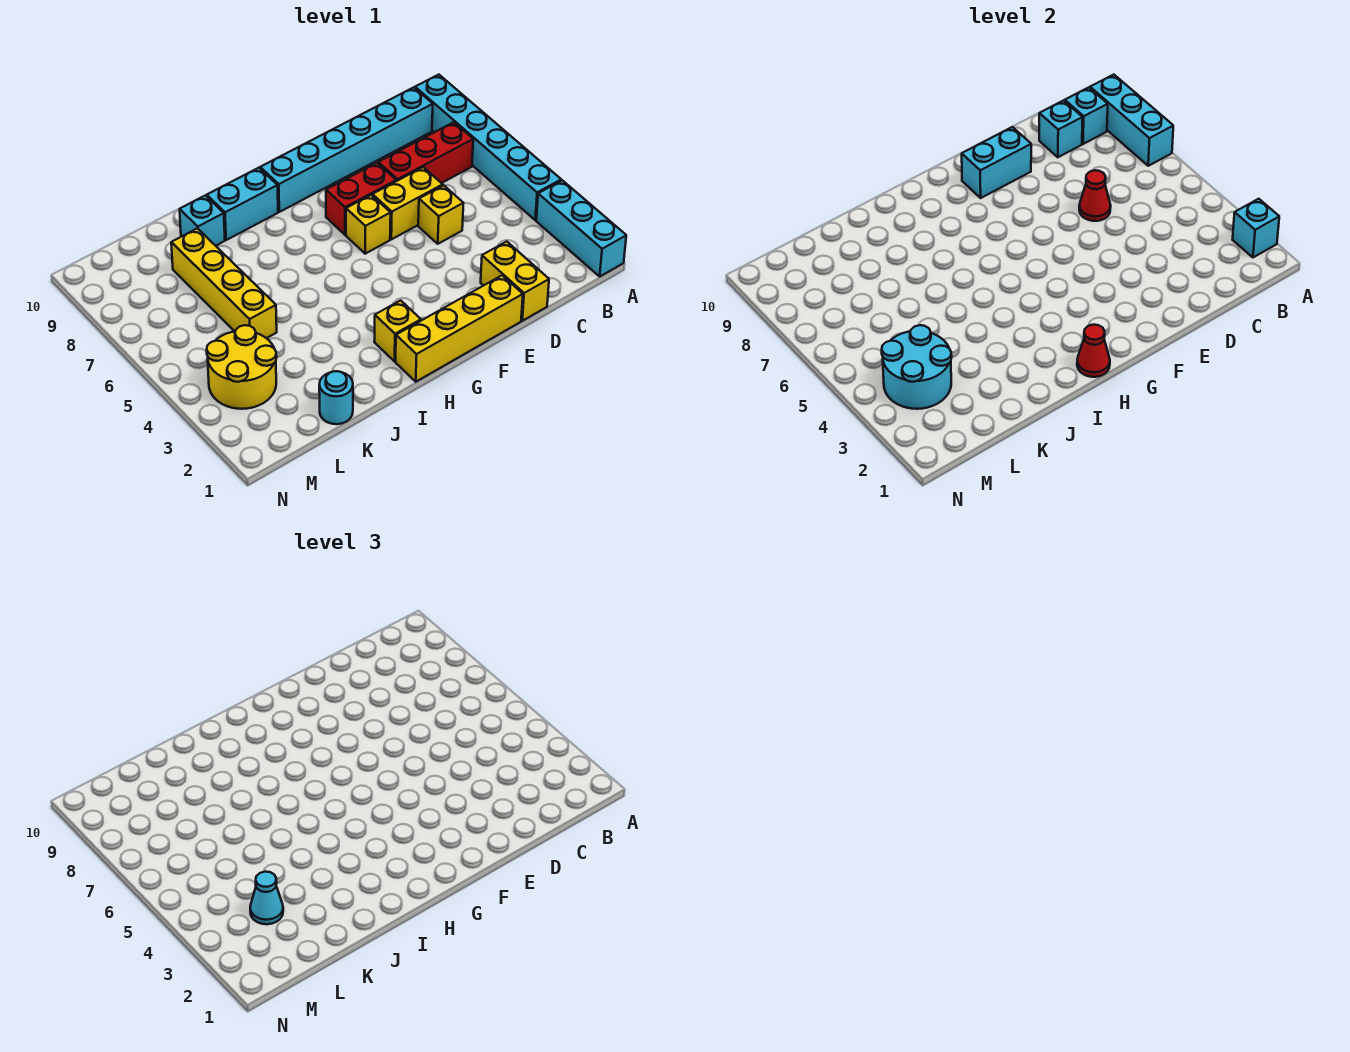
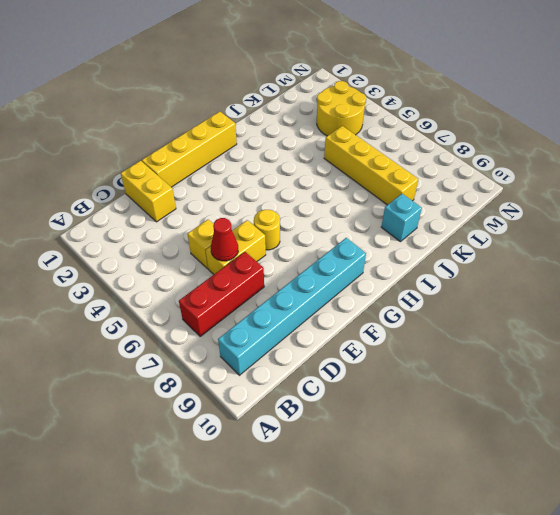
yellow 1x1 round brick [254,210,280,250] -> yellow 1x1 brick [346,195,391,254]
none -> cyan 1x3 brick [536,180,626,276]
none -> cyan 1x6 brick [415,75,561,220]
none -> red 1x2 brick [326,163,396,235]

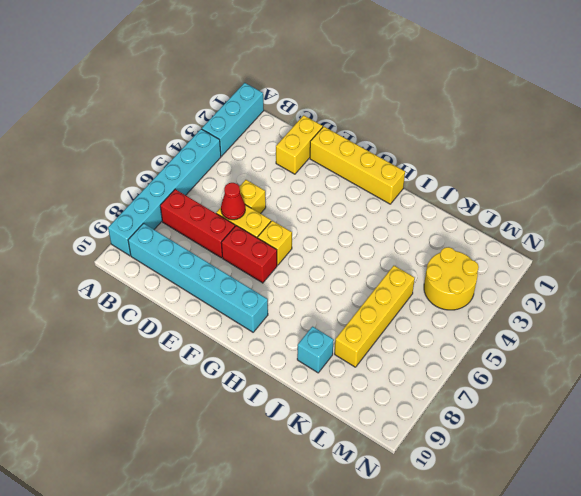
none -> yellow 1x1 brick [374,300,421,361]
none -> cyan 1x2 brick [207,168,278,240]
none -> cyan 1x1 round brick [319,371,353,424]

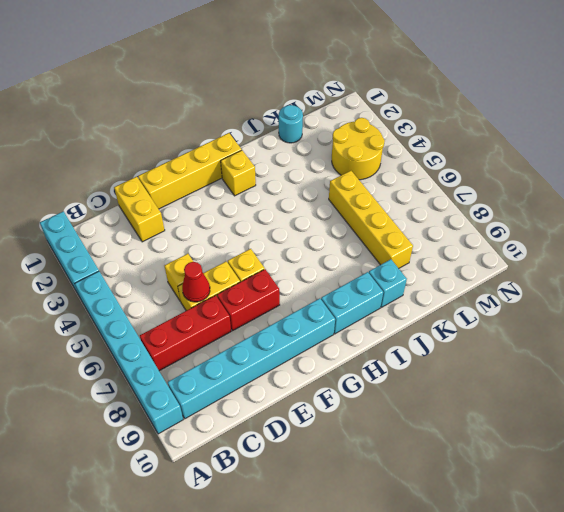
none -> cyan 1x1 brick [1233,199,1279,257]
none -> cyan 1x3 brick [1090,75,1173,166]
none -> cyan 1x1 brick [1065,87,1108,144]

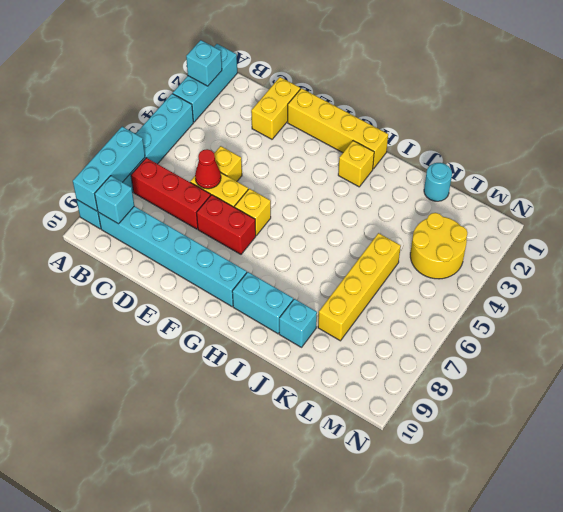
none -> cyan 1x1 brick [1039,100,1083,157]
none -> cyan 1x2 brick [962,127,1031,198]
none -> red 1x1 cone [1077,325,1110,377]

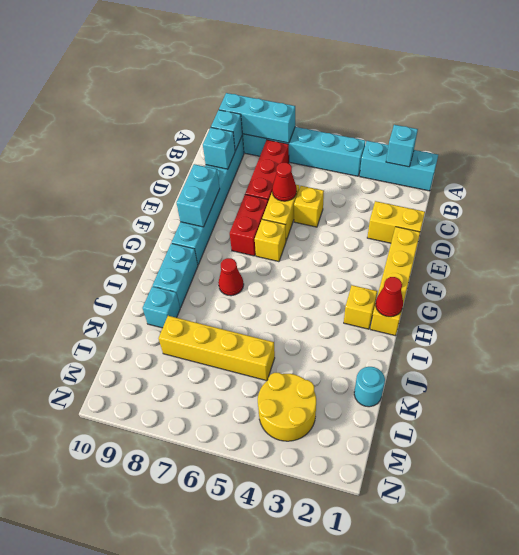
red 1x1 cone [218,258,244,296] -> none
none -> cyan 2x2 round brick [882,325,952,409]
none -> cyan 1x1 cone [250,872,283,924]

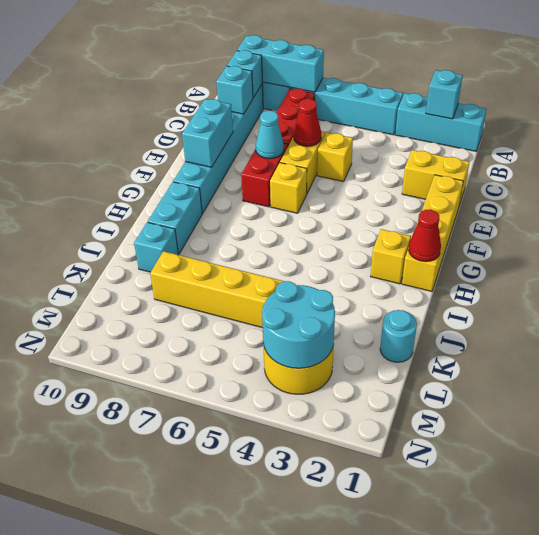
cyan 1x1 cone [256,111,284,159] -> cyan 1x1 cone moved to [250,872,283,924]

